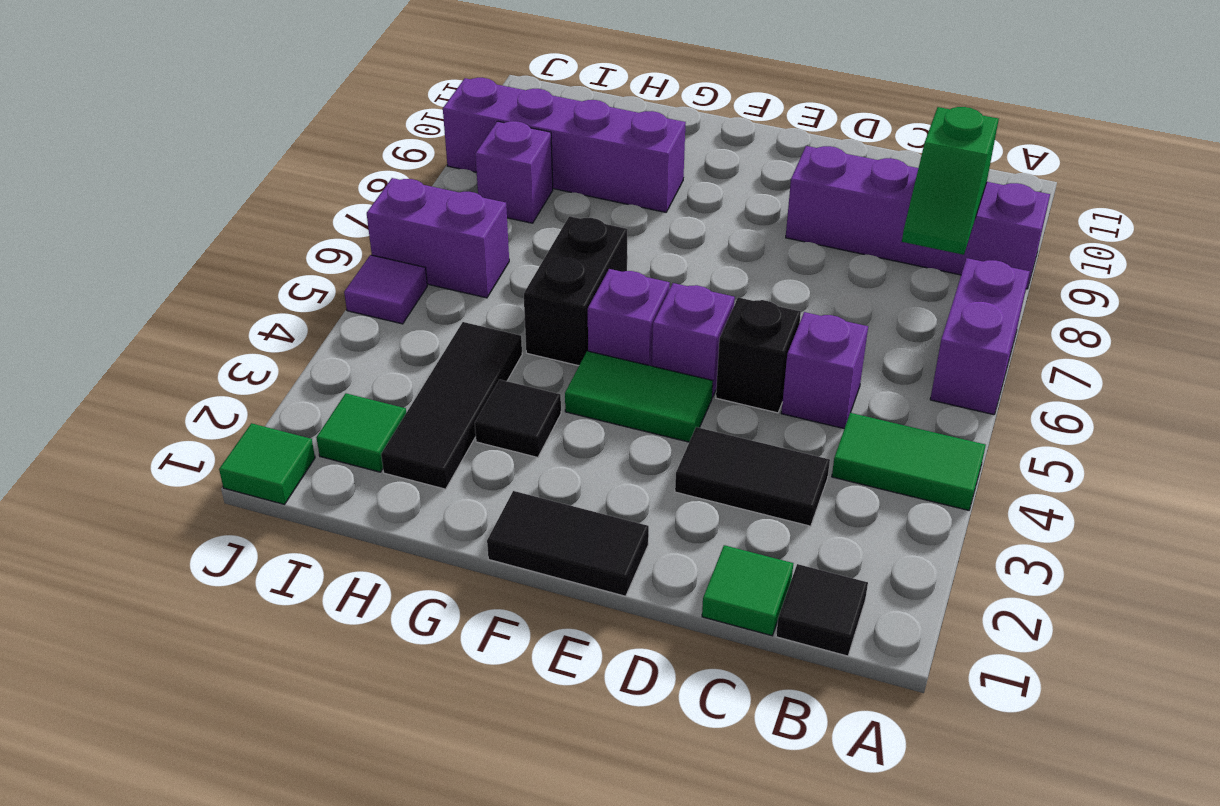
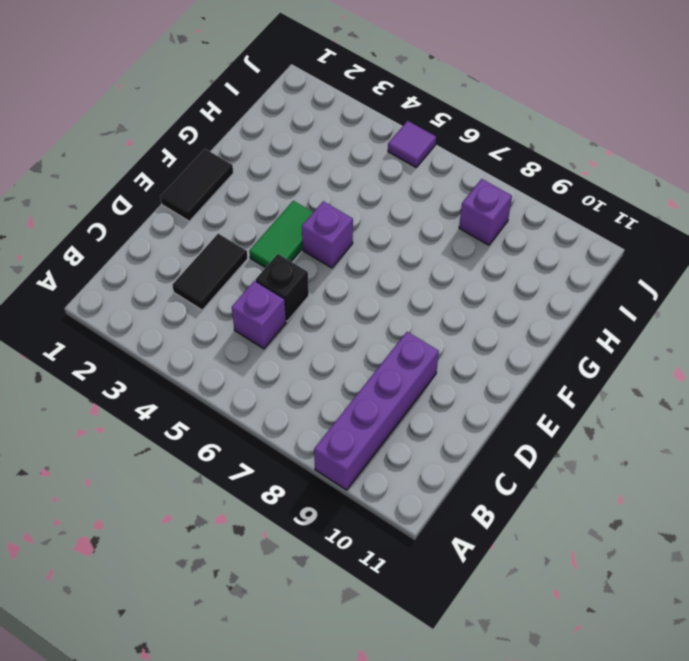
none -> green 1x2 tile [832,413,986,510]
none -> purple 1x2 brick [930,258,1030,415]
none -> black 1x1 tile [776,564,868,656]

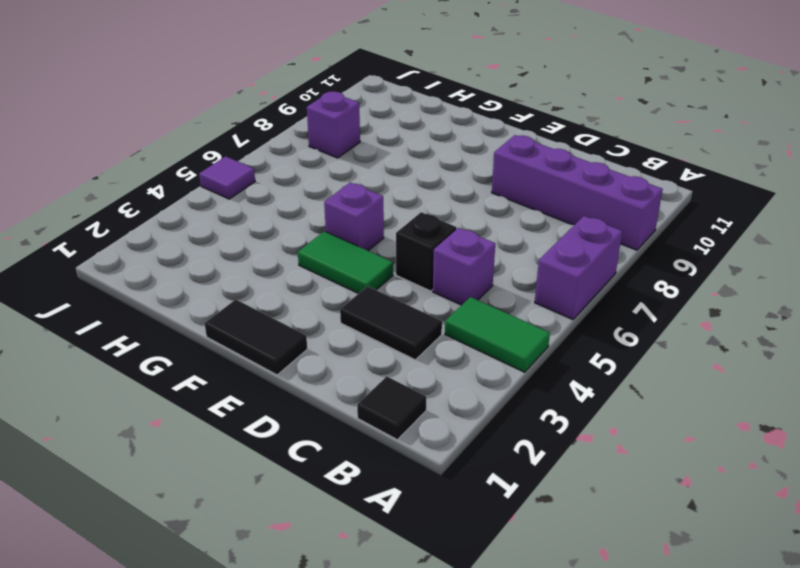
none -> green 1x1 tile [702,545,793,636]
none -> purple 1x1 brick [652,283,735,397]
none -> black 1x1 tile [475,380,561,457]

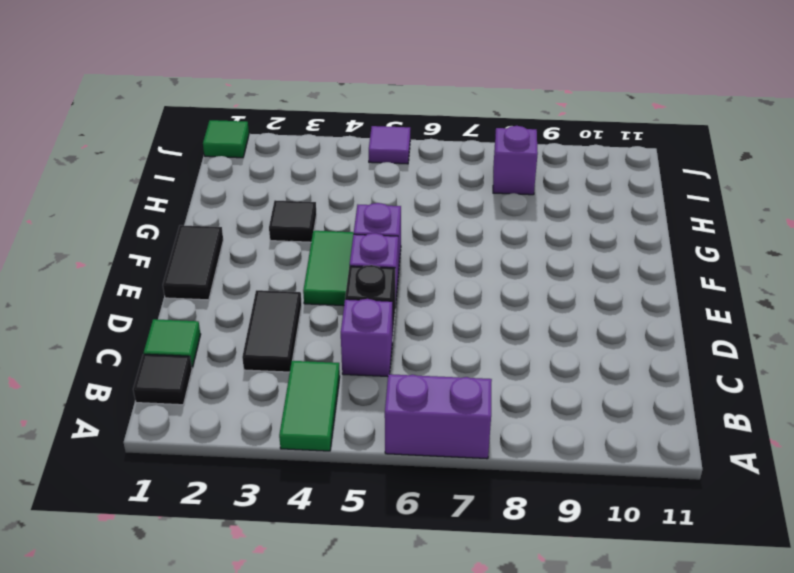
none -> purple 1x4 brick [786,146,1050,289]
none -> black 1x2 brick [524,216,627,366]
none -> purple 1x4 brick [443,78,686,212]

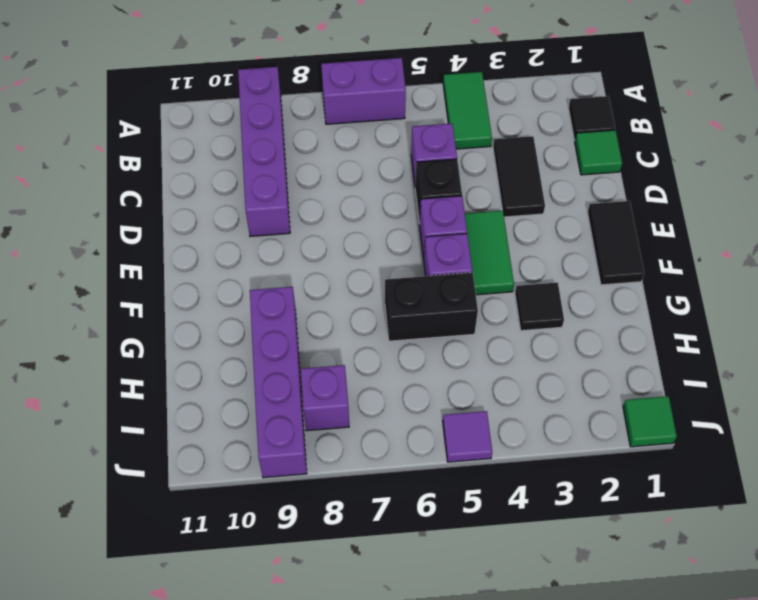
none -> black 1x3 tile [381,322,522,489]
none -> green 1x1 tile [316,393,406,472]
none -> purple 1x2 brick [367,178,509,298]

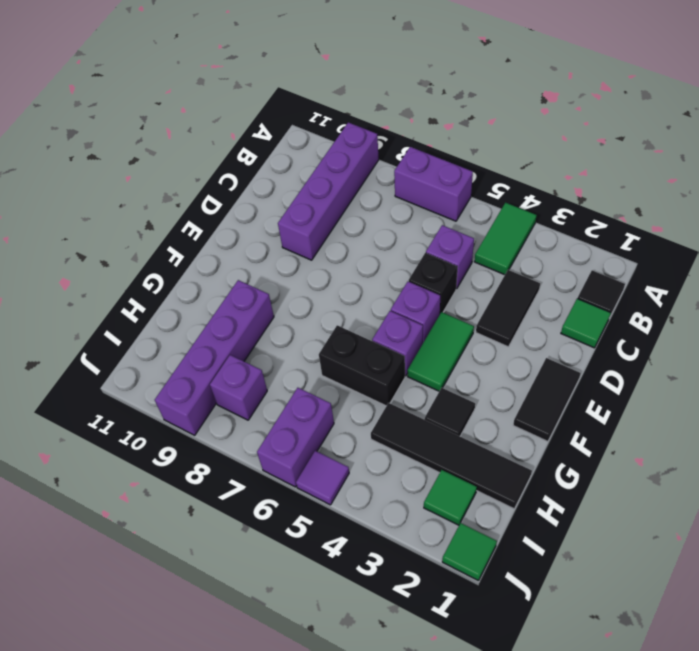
black 1x4 tile [371,403,532,509] -> black 1x3 tile [381,322,522,489]
none -> green 1x2 slope [902,107,999,255]

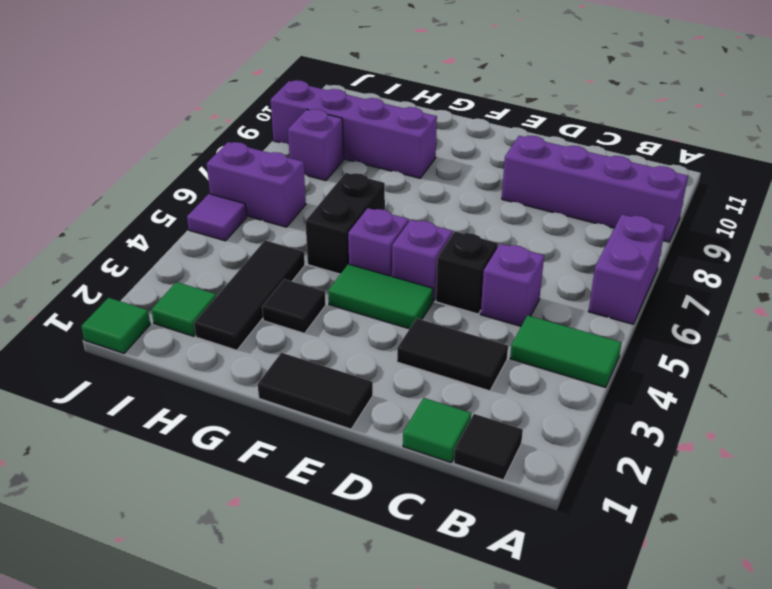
none -> green 1x2 slope [902,107,999,255]

